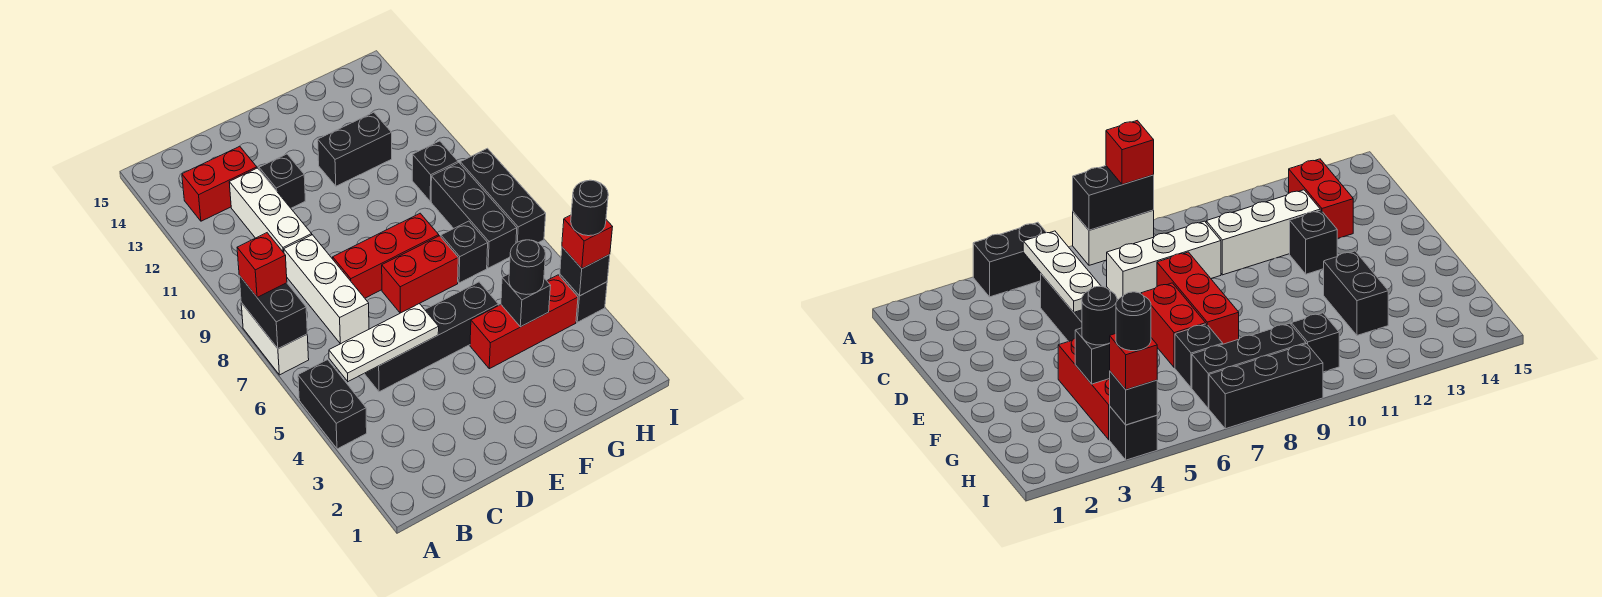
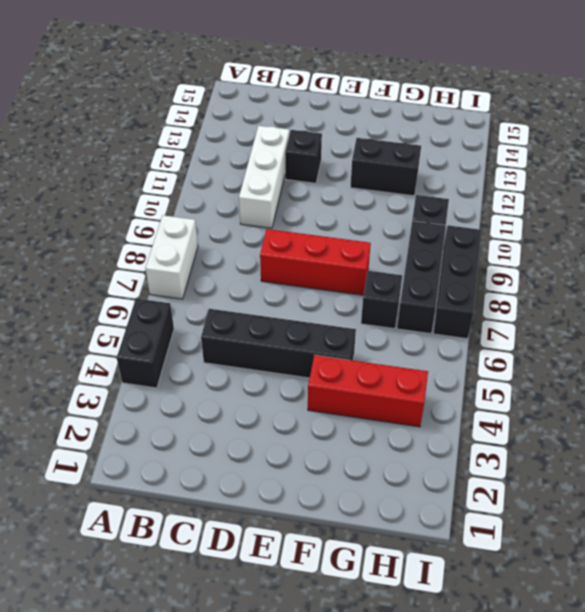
none -> red 1x2 brick [182,146,257,221]
none -> white 1x3 brick [284,235,369,344]
none -> red 1x2 brick [382,236,458,313]

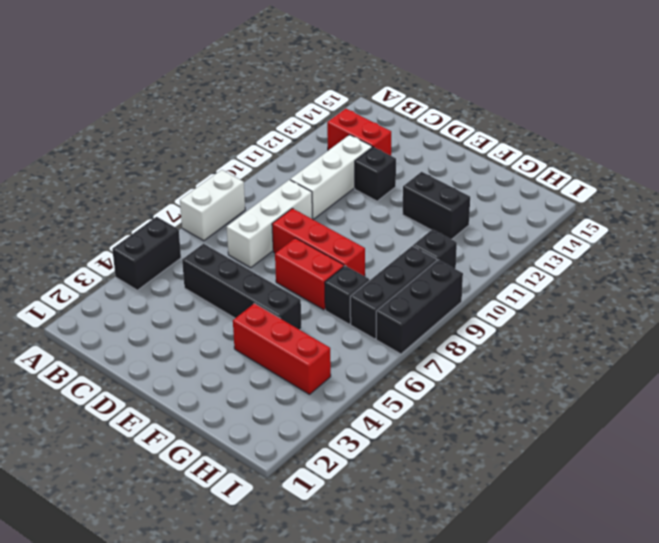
none -> black 1x1 brick [560,275,607,322]
none -> black 1x2 brick [239,276,307,349]
none -> white 1x3 plate [329,303,439,381]

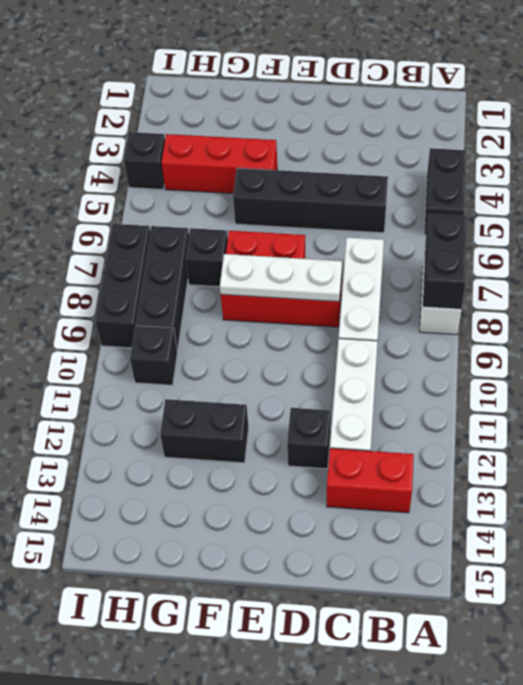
white 1x3 plate [220,254,342,302] -> white 1x3 plate moved to [329,303,439,381]
none -> black 1x1 brick [501,274,551,327]
none -> black 1x1 brick [560,247,610,296]
none -> red 1x1 brick [237,233,287,297]

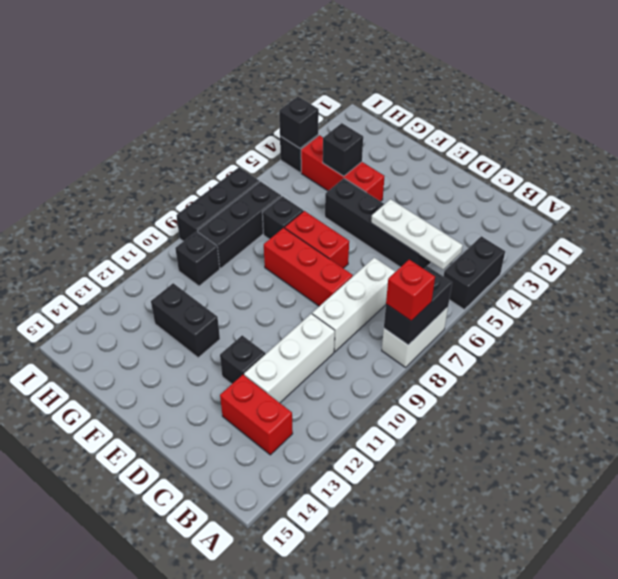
none -> black 1x1 round brick [509,240,546,295]
none -> red 1x1 brick [562,215,612,268]
none -> black 1x1 round brick [571,180,608,236]

